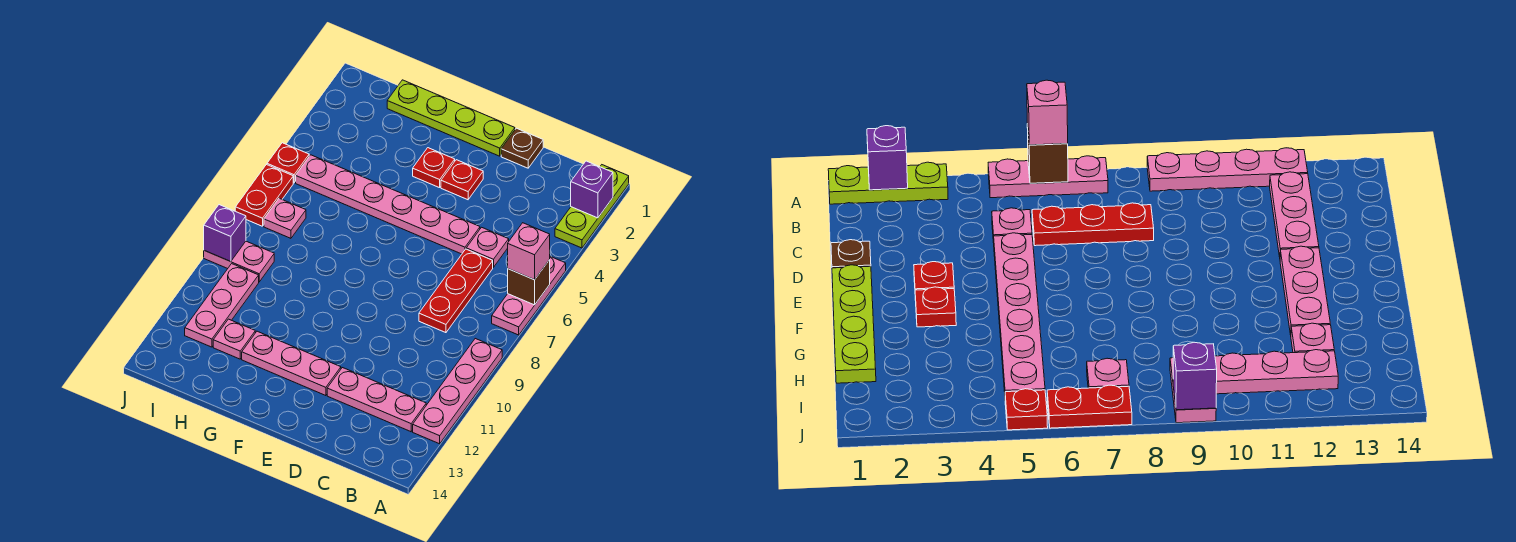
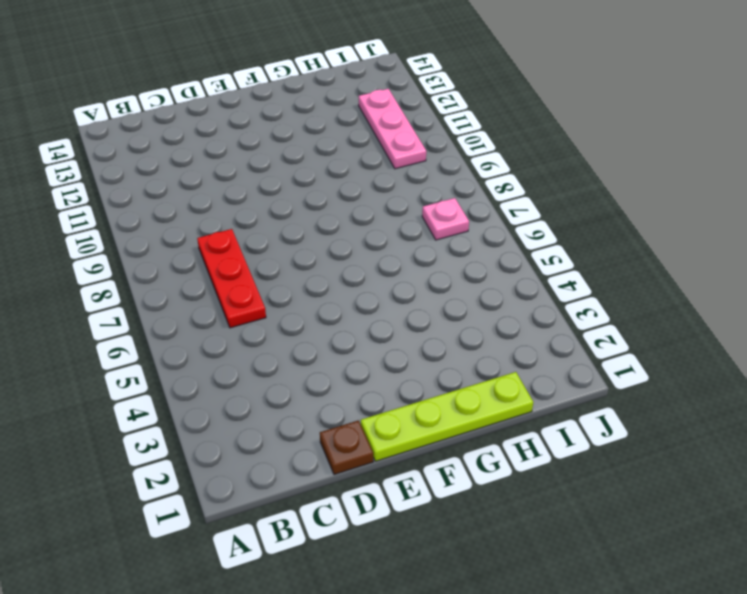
none -> lime 1x3 plate [555,165,629,248]
none -> pink 1x3 plate [492,256,566,335]
none -> pink 1x4 plate [413,339,502,444]

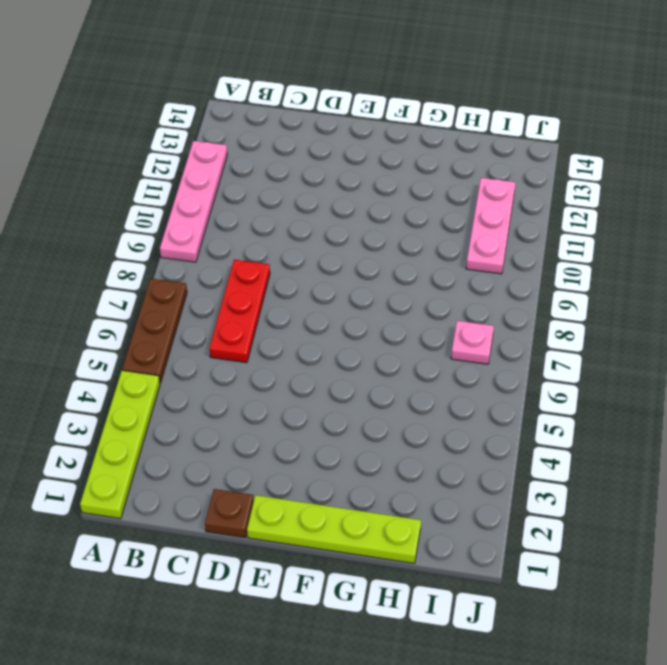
lime 1x4 plate [80,370,160,519] -> lime 1x3 plate [555,165,629,248]
brown 1x3 plate [122,278,187,383] -> pink 1x3 plate [492,256,566,335]
none -> pink 1x3 plate [327,368,426,432]
none -> pink 1x1 plate [466,227,509,267]
none -> pink 1x6 plate [296,155,480,254]

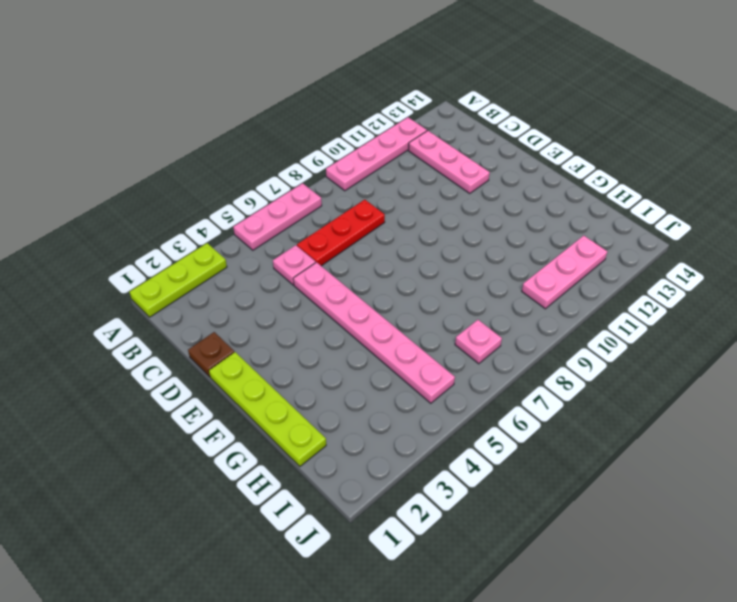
none -> red 1x1 plate [441,160,483,200]
none -> pink 1x3 plate [242,331,341,396]
none -> red 1x1 plate [413,148,455,188]

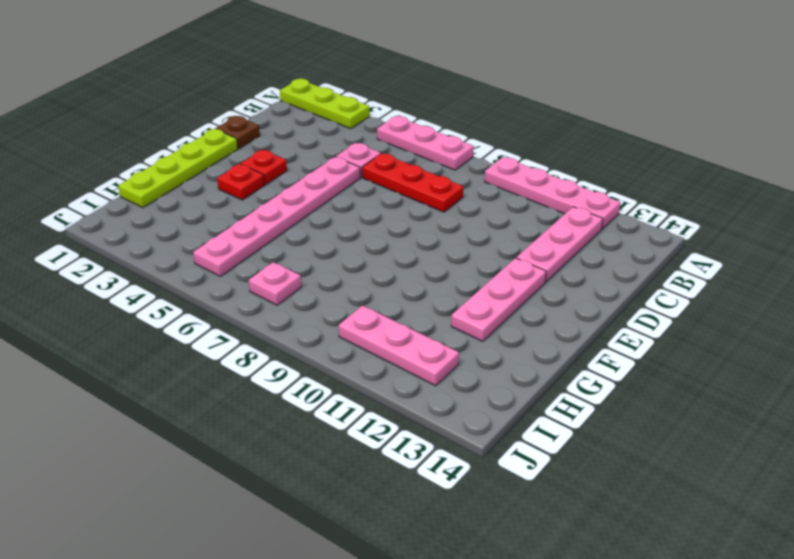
none -> pink 1x1 plate [213,319,255,359]
none -> pink 1x2 plate [204,241,274,282]
none -> red 1x1 plate [267,143,309,183]

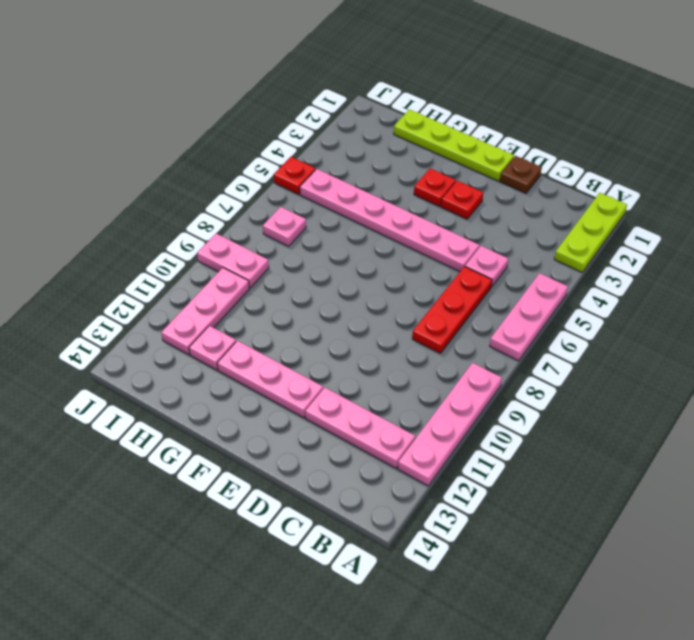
none -> red 1x2 plate [235,165,293,226]
none -> purple 1x1 brick [571,161,613,218]
none -> brown 1x1 brick [508,260,550,305]

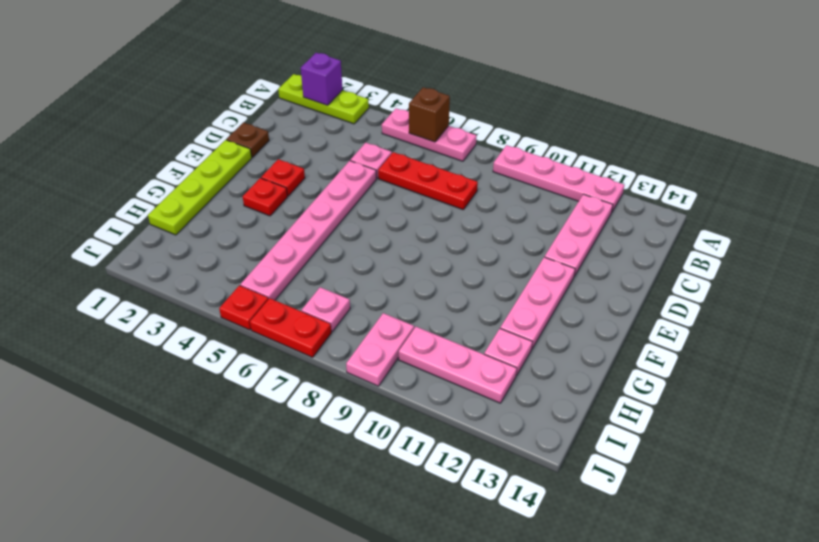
none -> purple 1x1 brick [204,205,246,262]
none -> pink 1x1 brick [508,223,550,280]

